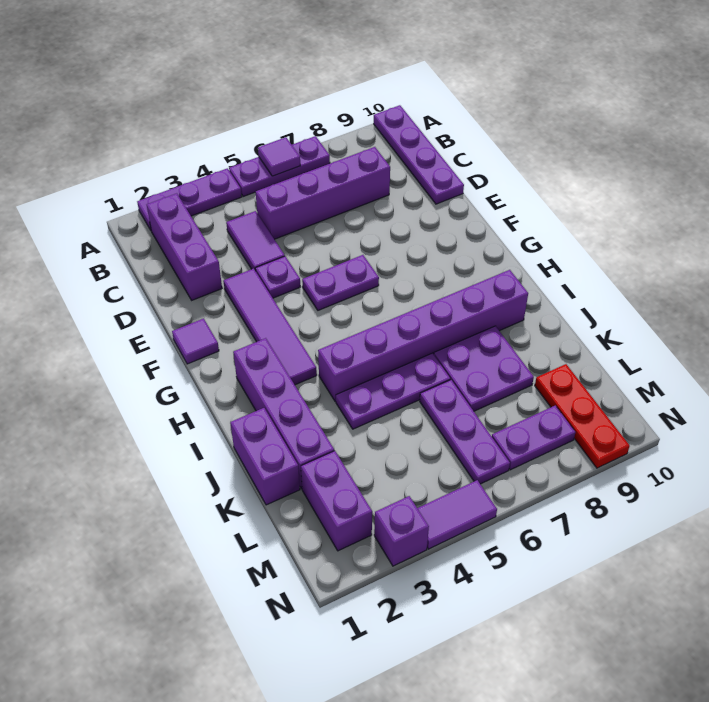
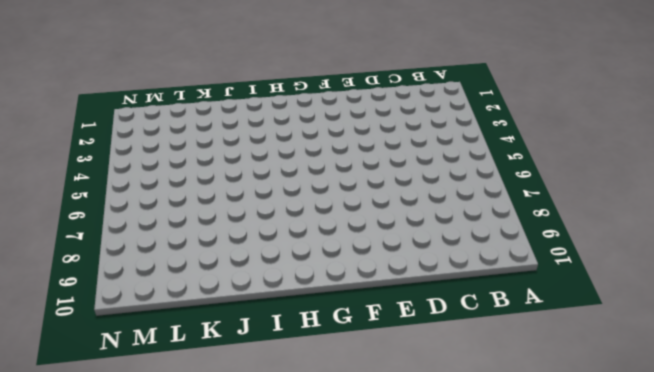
none -> purple 1x3 plate [137,168,242,230]
none -> purple 1x3 plate [229,136,330,197]
none -> purple 1x4 plate [374,105,464,204]

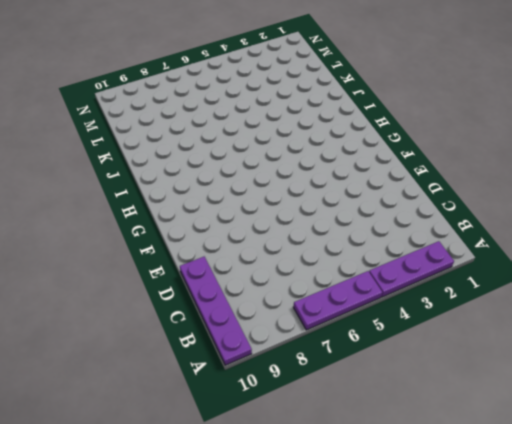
none -> purple 1x3 brick [147,193,222,300]
none -> purple 1x2 tile [226,211,285,271]
none -> purple 1x4 brick [256,147,390,239]

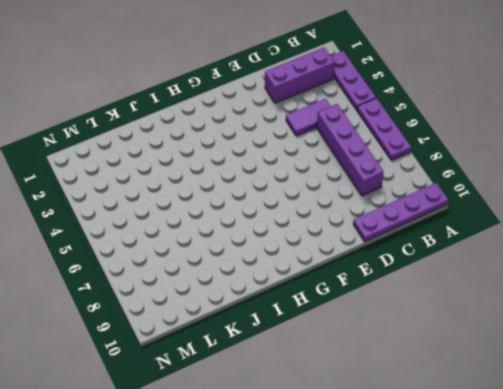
none -> purple 1x4 tile [223,269,317,385]
none -> purple 1x1 plate [255,256,300,298]
none -> purple 1x1 tile [172,319,219,364]

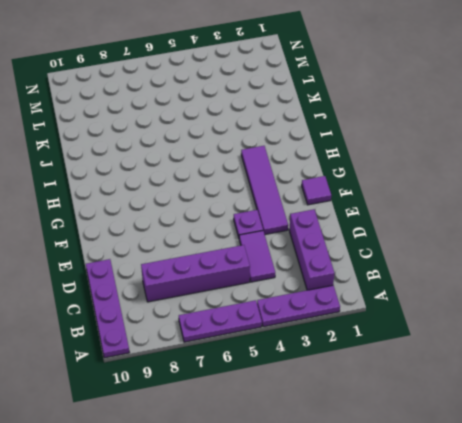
none -> purple 1x2 plate [302,255,379,310]
none -> purple 1x4 brick [233,338,334,489]
none -> purple 1x6 brick [318,270,528,402]

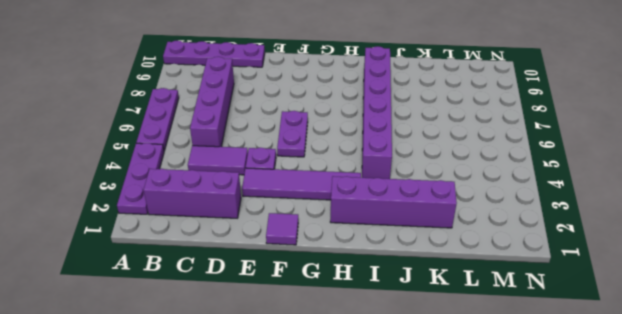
none -> purple 1x2 brick [230,408,300,505]
none -> purple 1x3 plate [336,353,450,429]
none -> purple 2x2 plate [434,326,534,411]

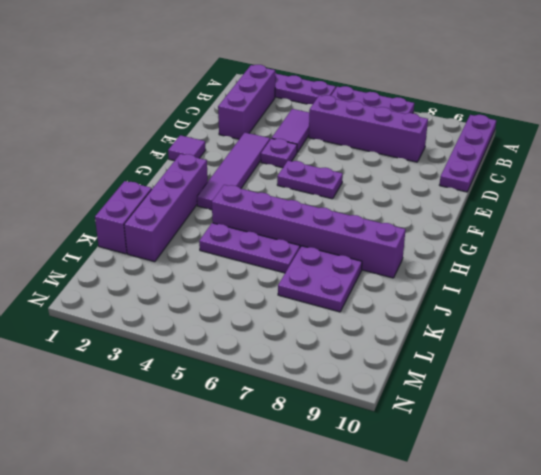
none -> purple 1x3 plate [420,380,510,484]
none -> purple 1x2 brick [301,451,372,551]
none -> red 1x3 plate [535,364,630,468]

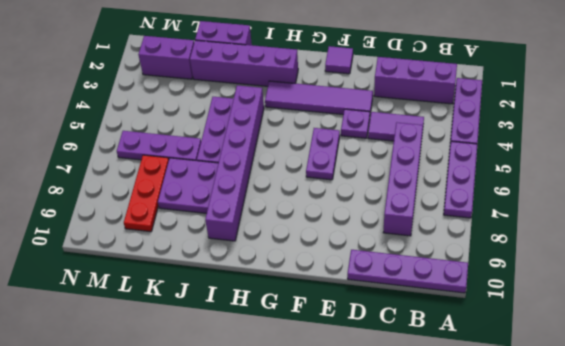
red 1x3 plate [124,155,169,232] -> red 1x3 plate turned to [535,364,630,468]
none -> purple 1x2 plate [492,406,576,470]
none -> purple 1x1 brick [374,496,429,566]
none -> purple 1x2 tile [417,480,497,549]

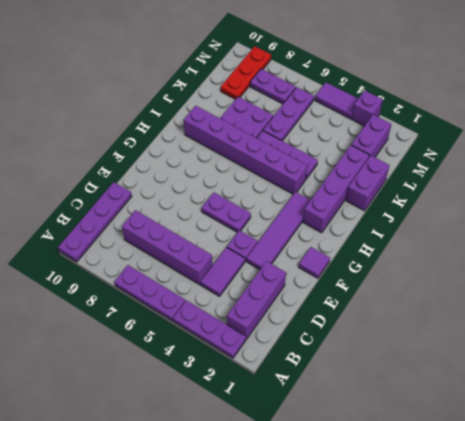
none -> purple 1x1 tile [258,137,300,176]

